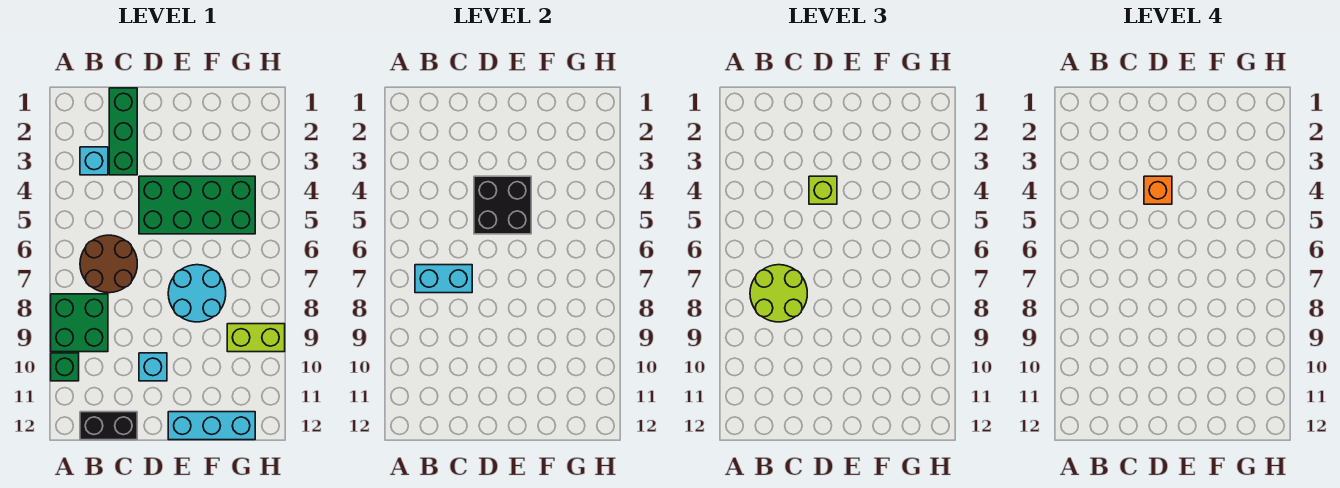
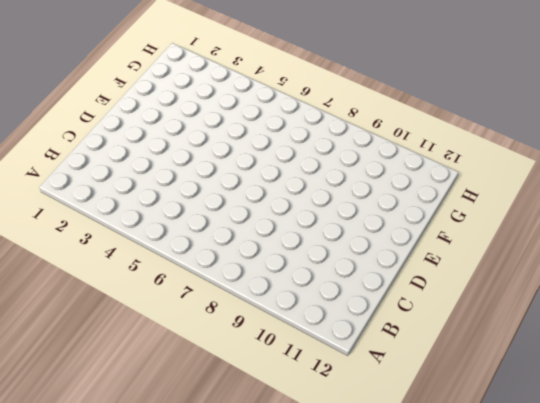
none -> green 2x2 brick [51,294,108,352]
none -> green 1x1 brick [51,353,79,381]
none -> cyan 1x1 brick [80,147,108,175]

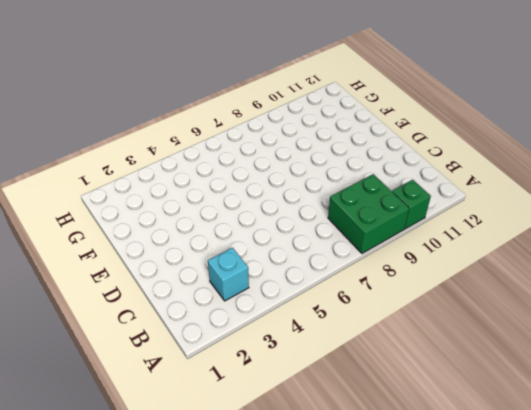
none -> brown 2x2 round brick [80,235,137,293]
none -> black 1x2 brick [80,412,137,440]
none -> green 1x3 brick [109,88,137,175]

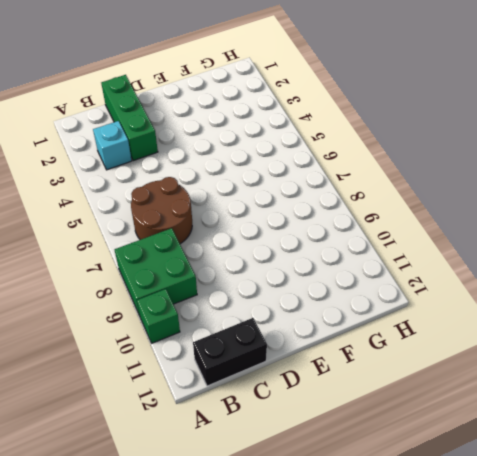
none -> green 2x4 brick [139,176,255,234]
none -> cyan 1x1 brick [139,353,167,381]
none -> cyan 2x2 round brick [168,265,226,322]

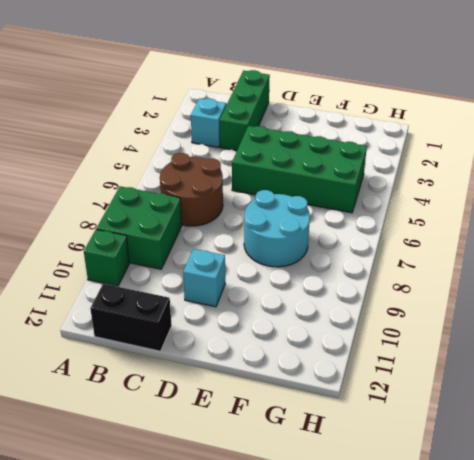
none -> cyan 1x3 brick [168,412,255,440]
none -> lime 1x2 brick [227,324,285,352]
none -> cyan 1x2 brick [415,265,472,293]

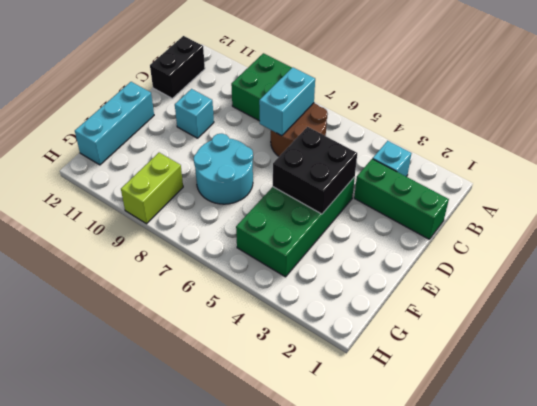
none -> green 1x1 brick [51,353,79,381]
none -> lime 2x2 round brick [750,265,807,322]
none -> lime 1x1 brick [809,176,837,204]

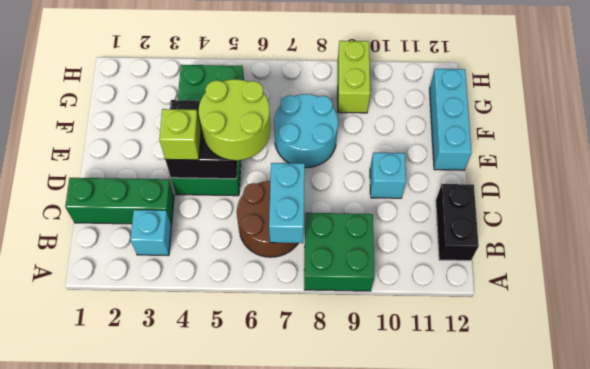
lime 2x2 round brick [199,79,270,161] -> lime 2x2 round brick moved to [750,265,807,322]
none -> green 1x1 brick [51,353,79,381]
none -> orange 1x1 brick [1144,176,1172,204]

